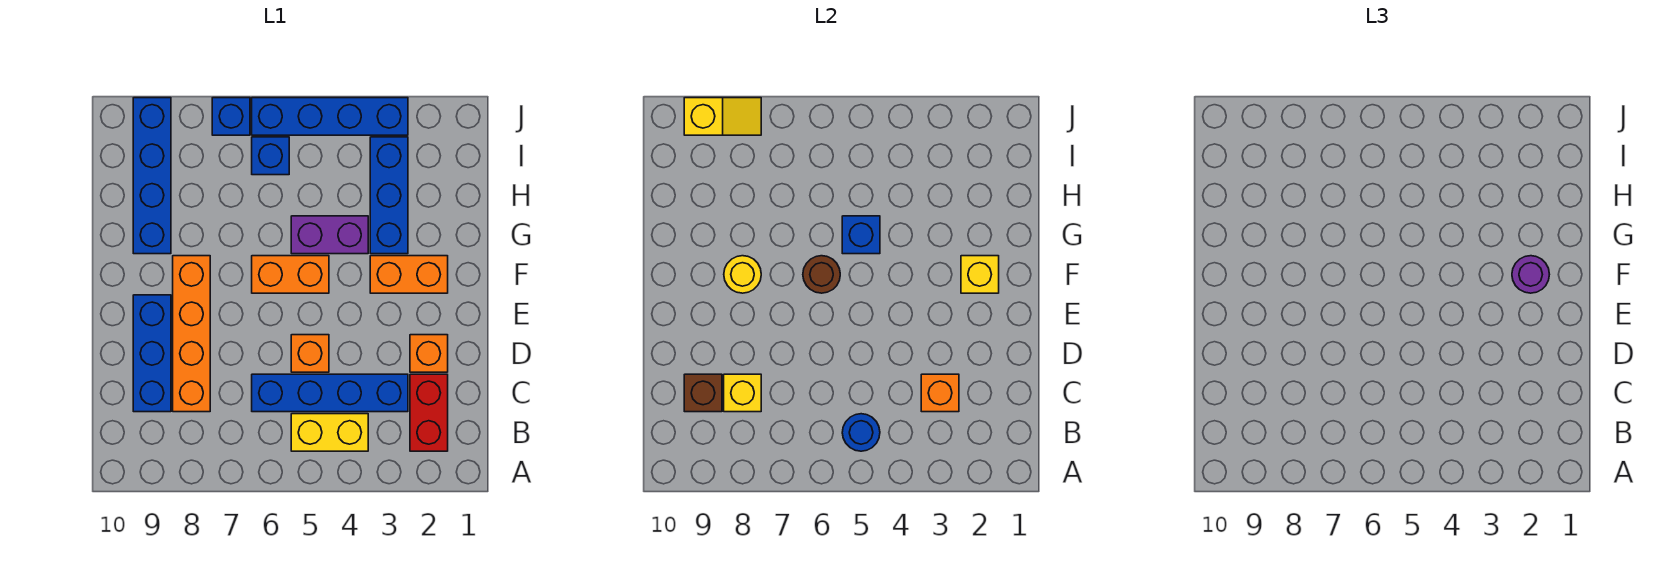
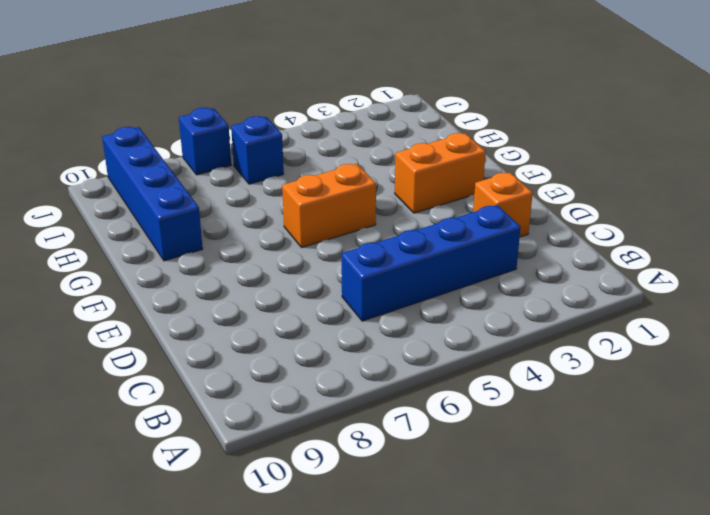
none -> red 1x2 brick [410,374,448,451]
none -> yellow 1x2 brick [291,414,368,451]
none -> orange 1x4 brick [173,256,210,412]

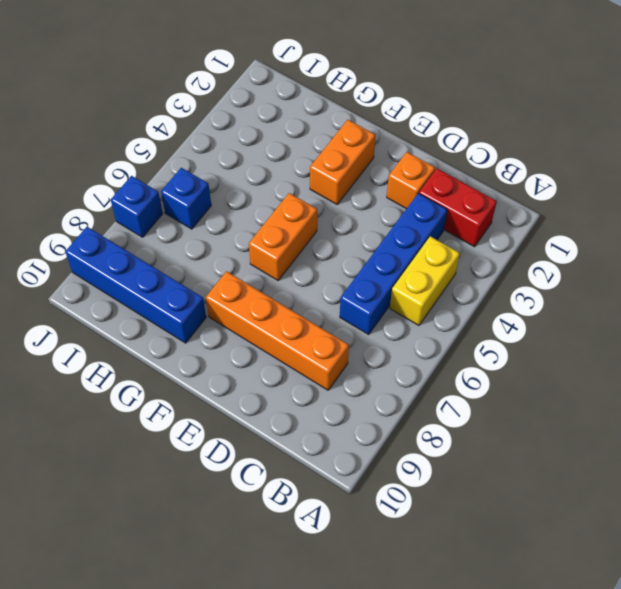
none -> blue 1x3 brick [133,295,171,412]
none -> orange 1x1 brick [291,335,329,372]
none -> blue 1x3 brick [370,137,408,254]

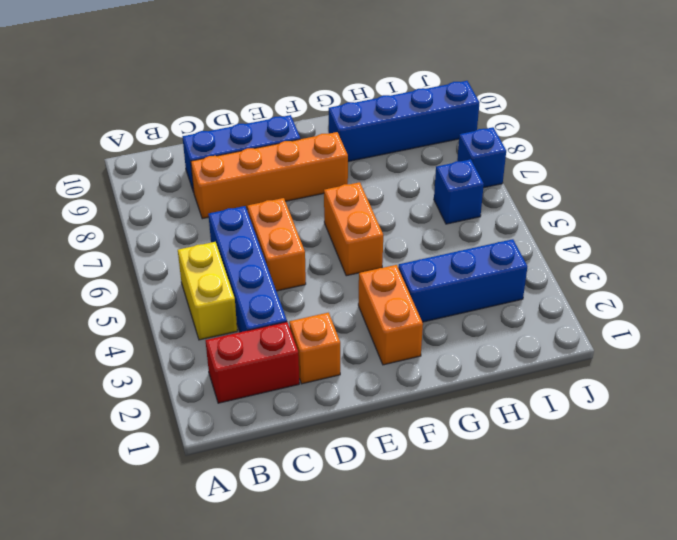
orange 1x2 brick [247,198,306,291] -> orange 1x1 brick [291,335,329,372]
none -> purple 1x2 brick [291,216,368,254]
none -> blue 1x4 brick [252,98,408,135]
none -> blue 1x1 round brick [842,414,880,451]

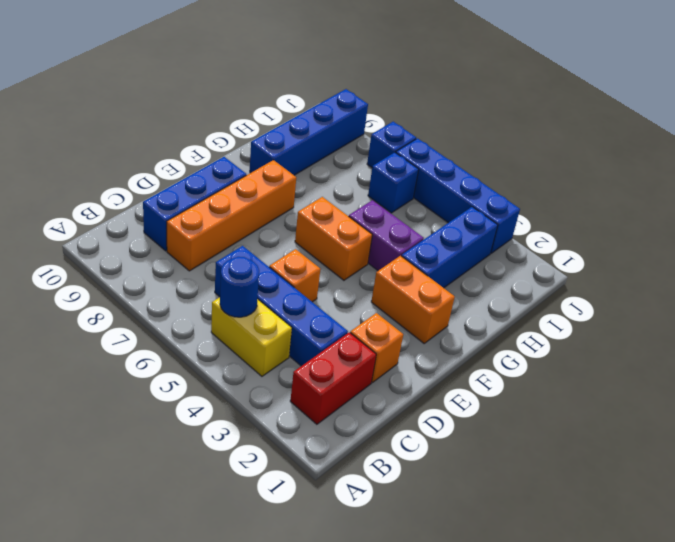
none -> orange 1x1 brick [921,374,959,412]
none -> yellow 1x1 brick [724,374,761,412]
none -> brown 1x1 brick [684,374,722,412]

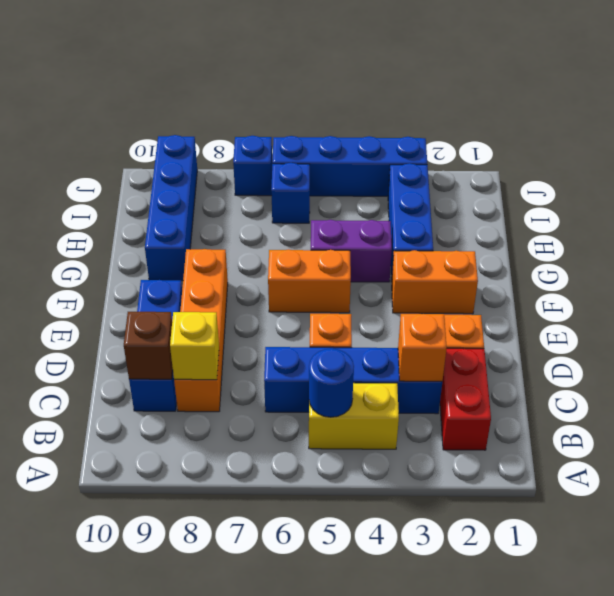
none -> yellow 1x1 brick [961,256,999,293]
none -> brown 1x1 round brick [803,256,840,293]
none -> yellow 1x1 round brick [724,256,761,293]

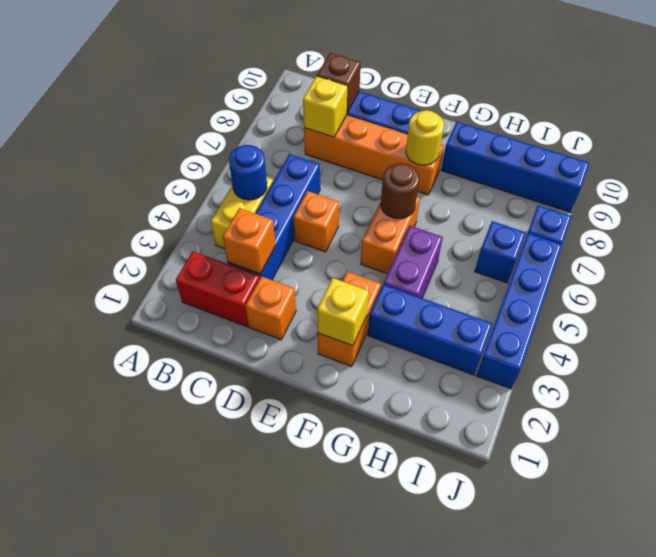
none -> blue 1x1 brick [842,216,880,254]
none -> yellow 1x2 slope [684,98,761,135]
none -> purple 1x1 round brick [1512,256,1549,293]

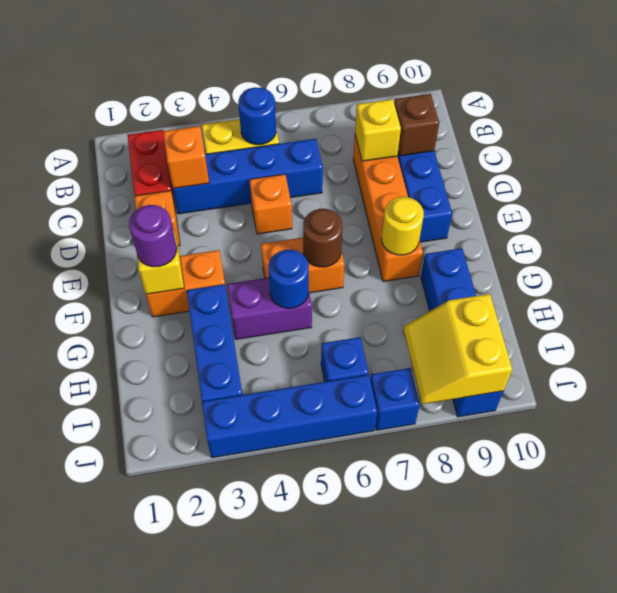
blue 1x1 round brick [269,250,309,308] -> blue 1x1 brick [842,216,880,254]
yellow 2x2 slope [404,294,512,404] -> yellow 1x2 slope [684,98,761,135]

